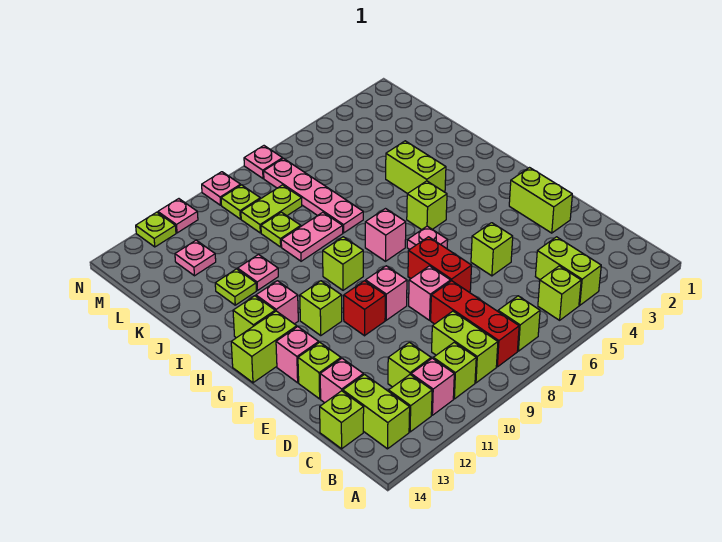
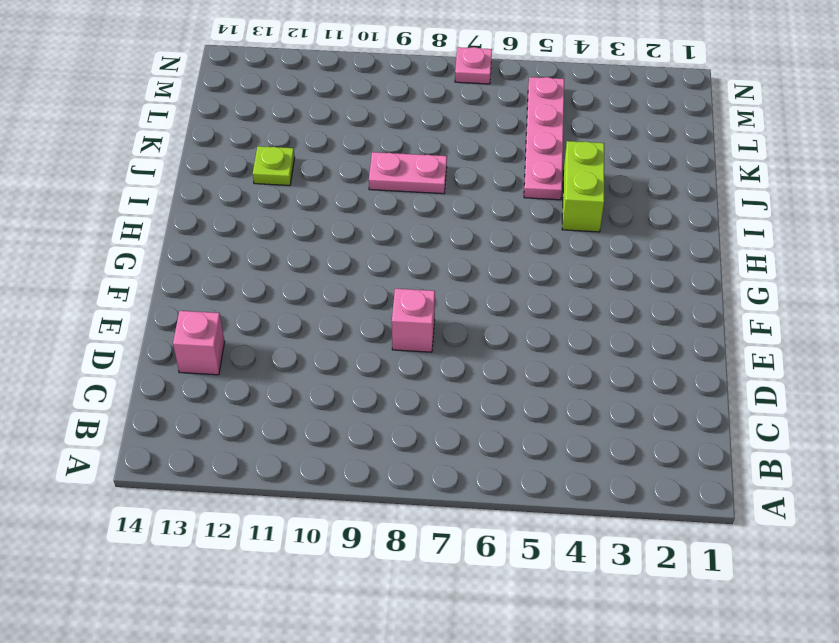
pink 1x4 plate [524,77,564,200] -> pink 1x4 plate moved to [264,158,363,233]
none -> lime 1x2 brick [535,237,601,305]
none -> lime 1x1 brick [538,266,581,320]
none -> lime 1x1 brick [498,296,540,351]
none -> red 1x3 brick [431,281,519,367]

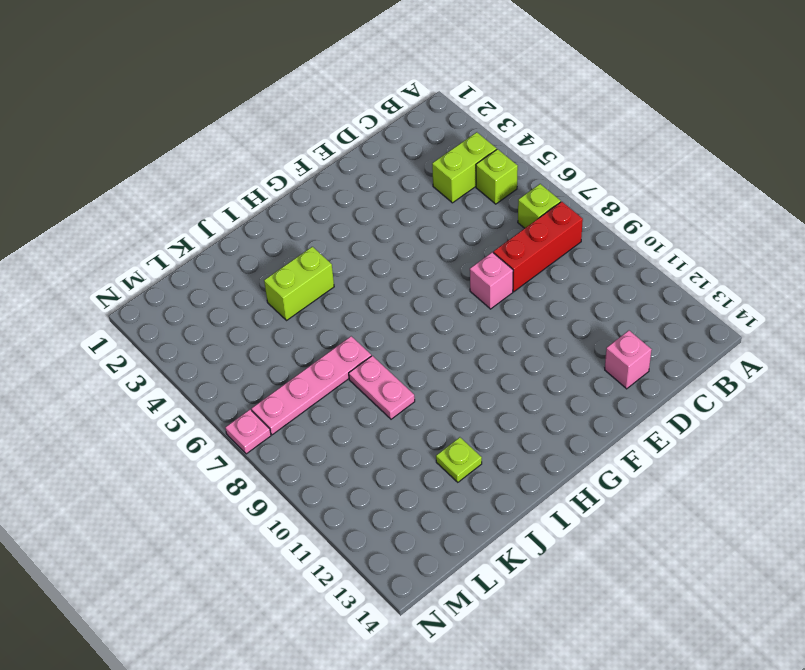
none -> lime 1x2 brick [432,311,498,383]
none -> lime 1x1 brick [433,342,476,399]
none -> pink 1x1 brick [411,358,454,415]
none -> lime 1x1 brick [389,375,432,432]

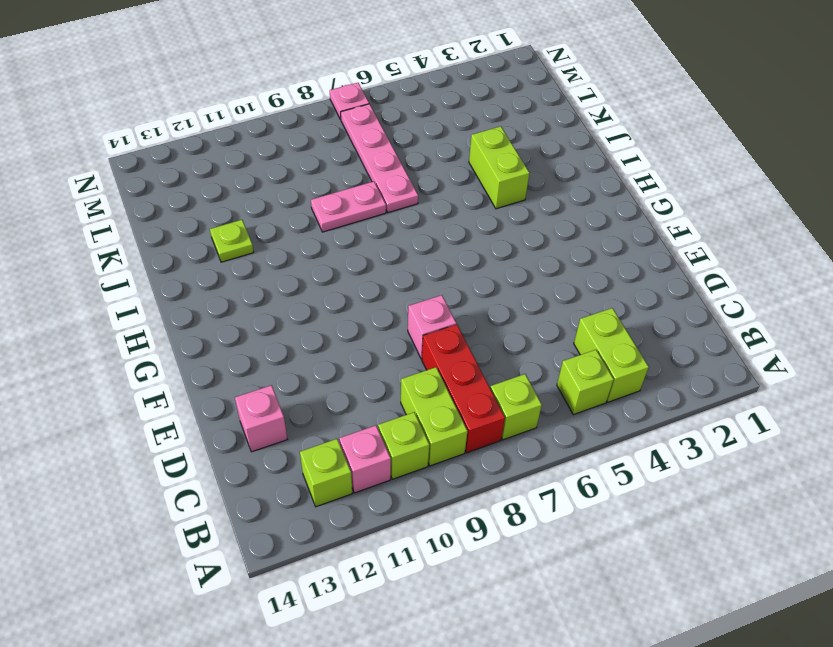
none -> lime 1x2 brick [343,374,410,449]
none -> lime 1x1 brick [388,342,431,387]
none -> lime 1x1 brick [320,391,364,449]
none -> lime 1x2 brick [509,168,572,233]

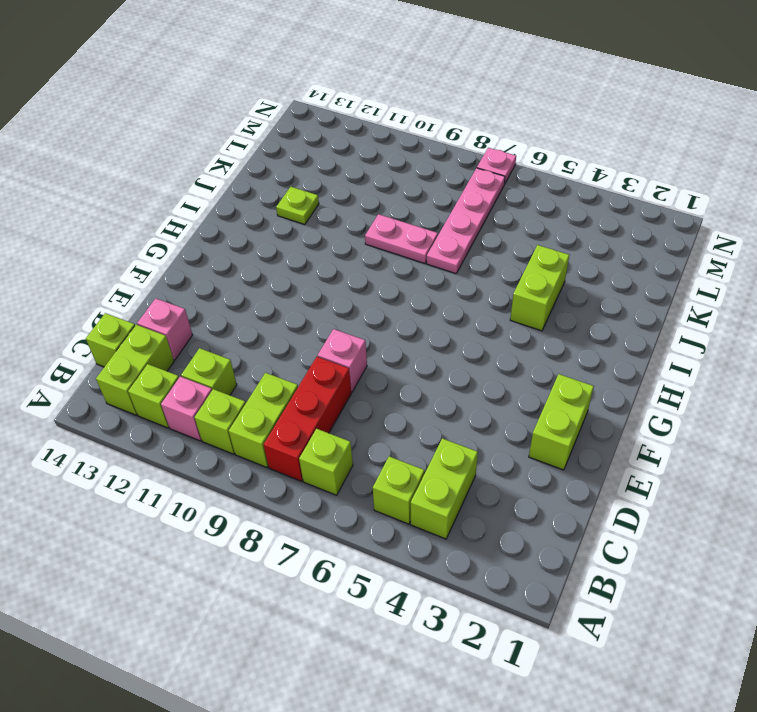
none -> lime 1x1 brick [471,223,513,276]
none -> red 1x2 brick [408,237,472,292]
none -> lime 1x1 brick [298,342,341,399]
none -> pink 1x1 brick [366,266,407,320]

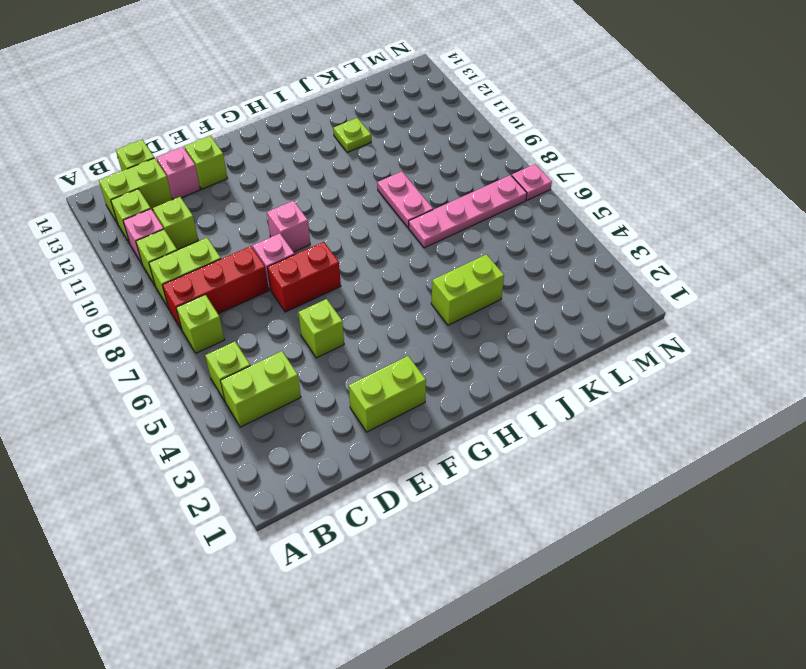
none -> red 1x1 brick [344,281,385,336]
none -> pink 1x1 brick [276,327,319,383]
none -> pink 1x1 plate [407,226,448,250]
none -> lime 1x1 brick [300,281,342,335]

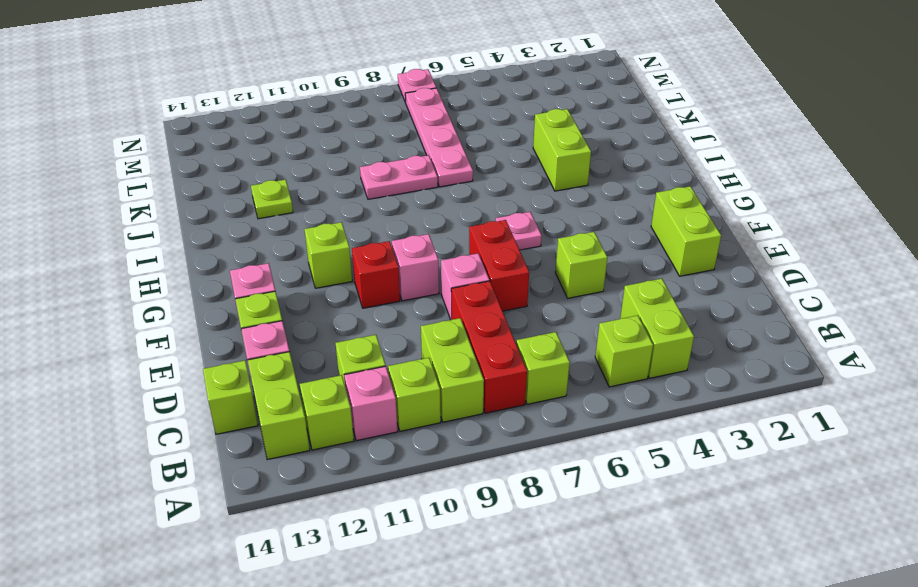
none -> lime 1x2 brick [231,311,297,383]
none -> lime 1x1 brick [407,181,447,230]
none -> pink 1x1 brick [365,209,406,261]
none -> lime 1x1 brick [323,237,363,290]

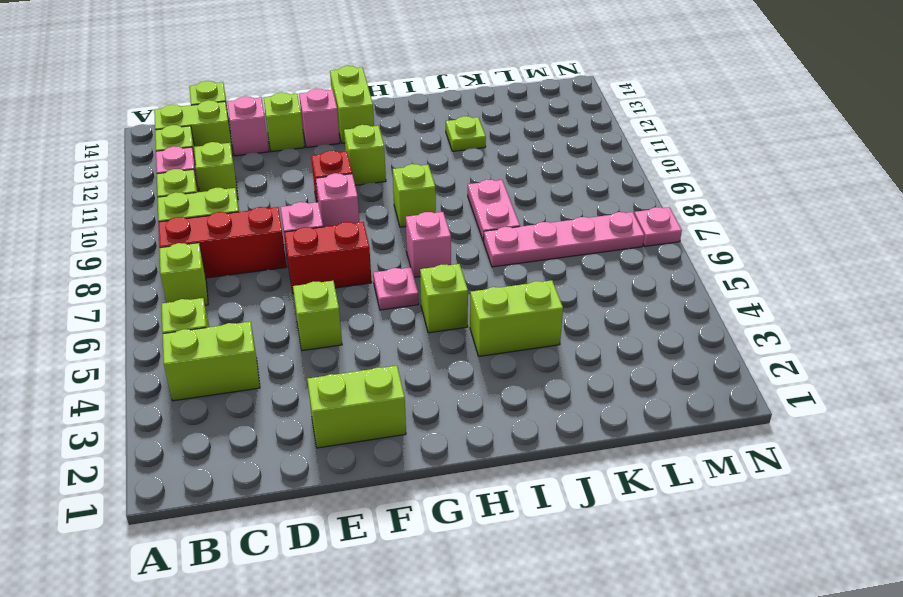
none -> pink 1x1 brick [256,281,298,324]
none -> lime 1x1 brick [233,296,275,338]
none -> pink 1x1 plate [238,255,278,290]
none -> lime 1x1 plate [261,212,301,247]

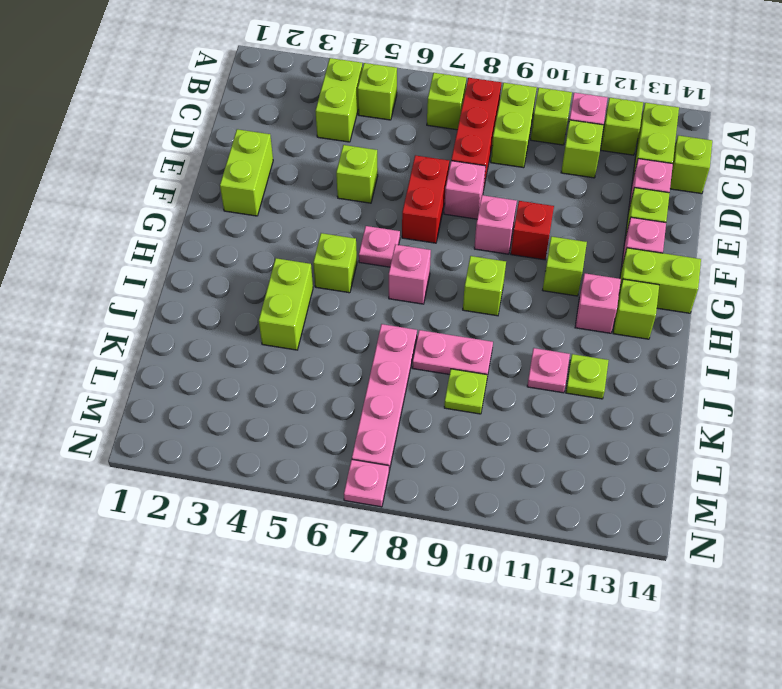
none -> lime 1x2 plate [241,185,302,233]
none -> pink 1x1 plate [175,240,216,276]
none -> lime 1x1 plate [221,185,260,219]
none -> pink 1x1 plate [202,172,241,205]

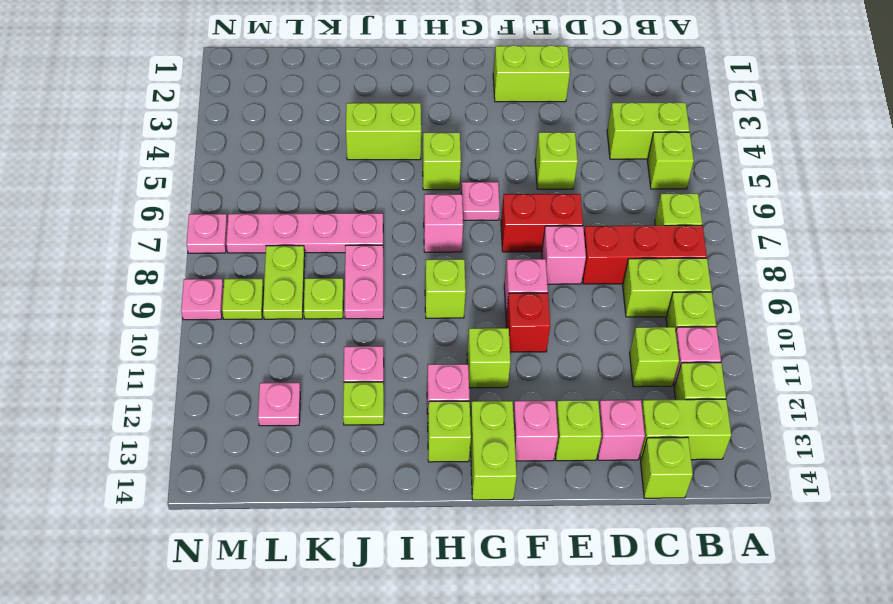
none -> pink 1x1 plate [158,199,198,233]
none -> lime 1x1 plate [136,212,176,247]

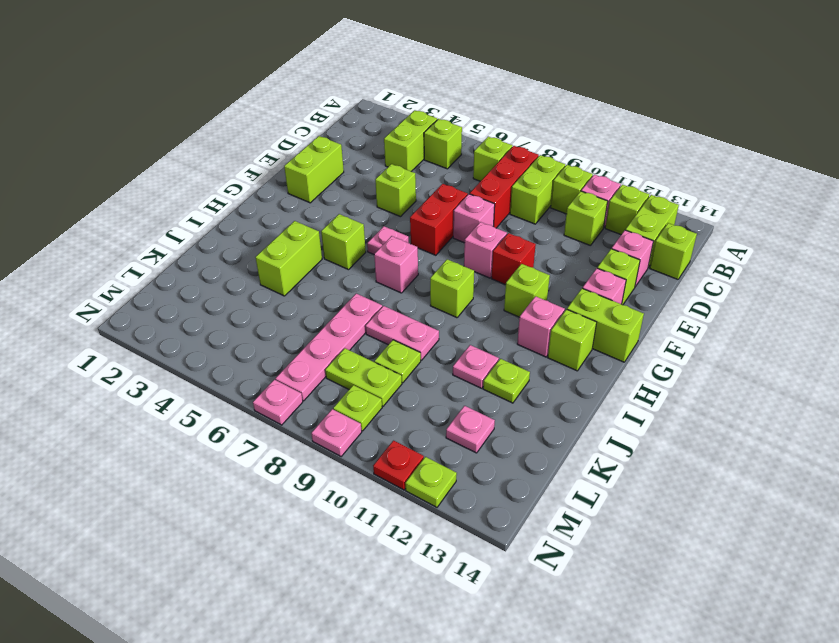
red 1x1 plate [373,441,424,490] -> pink 1x1 plate [158,199,198,233]

